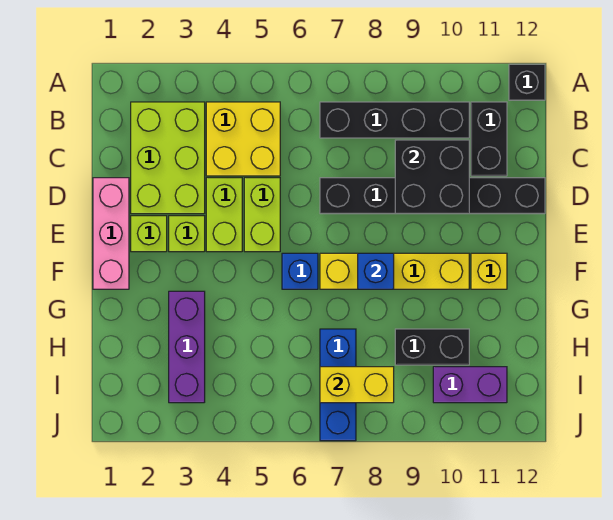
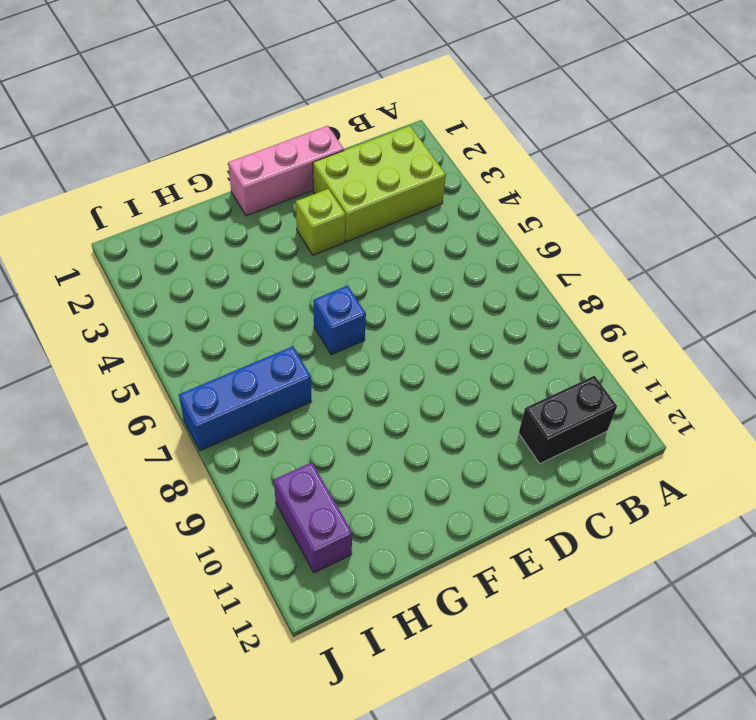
none -> black 1x1 brick [509,64,545,100]
none -> yellow 2x2 brick [206,102,280,176]
none -> black 1x4 brick [320,102,469,138]

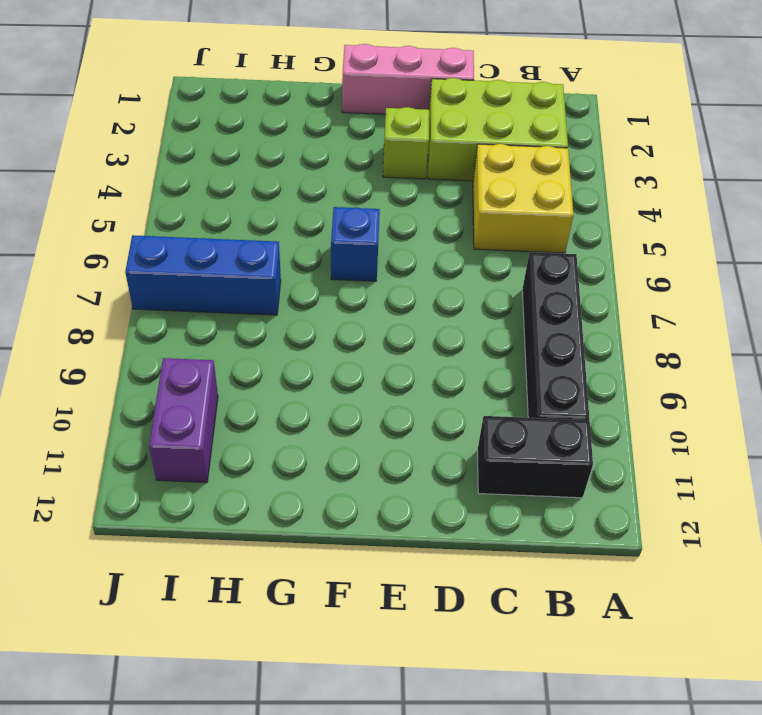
none -> black 1x1 brick [509,64,545,100]
none -> lime 1x2 brick [206,178,242,252]
none -> lime 1x2 brick [244,178,280,252]

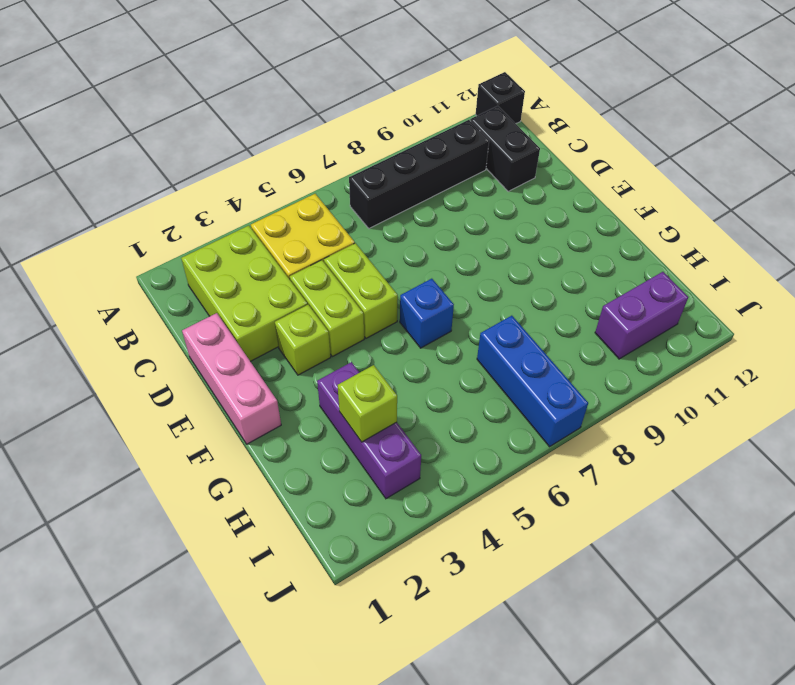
lime 1x1 brick [338,365,397,442] -> lime 1x1 brick moved to [131,216,167,252]
none -> black 1x6 brick [320,178,545,214]
none -> yellow 1x4 brick [320,253,469,289]
none -> yellow 1x1 brick [471,253,507,289]

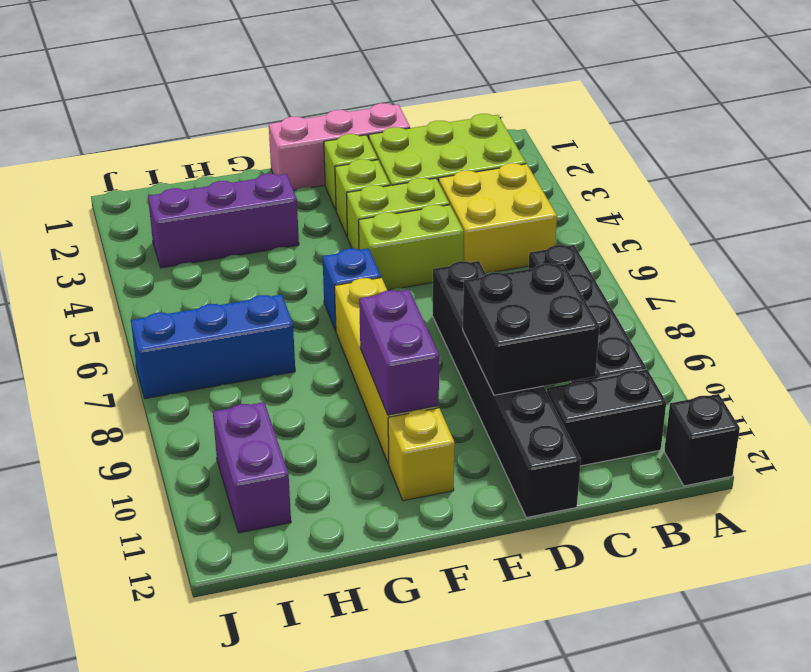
purple 1x2 brick [359,290,439,415] -> none
none -> black 1x2 brick [395,329,469,365]
none -> blue 1x1 brick [358,253,394,289]
none -> yellow 1x2 brick [320,367,394,403]

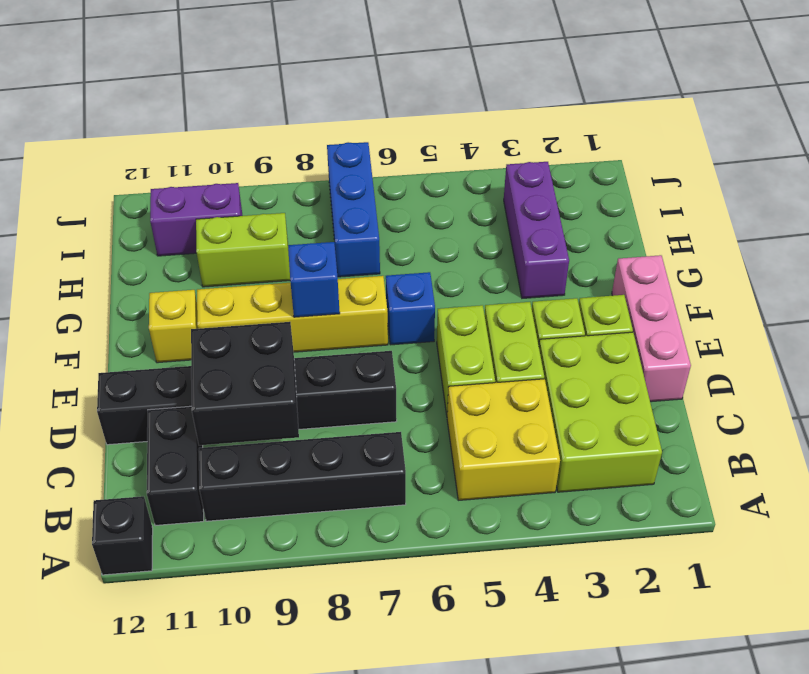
lime 1x2 brick [196,213,290,287] -> black 1x2 brick [395,329,469,365]
none -> yellow 1x2 brick [320,367,394,403]

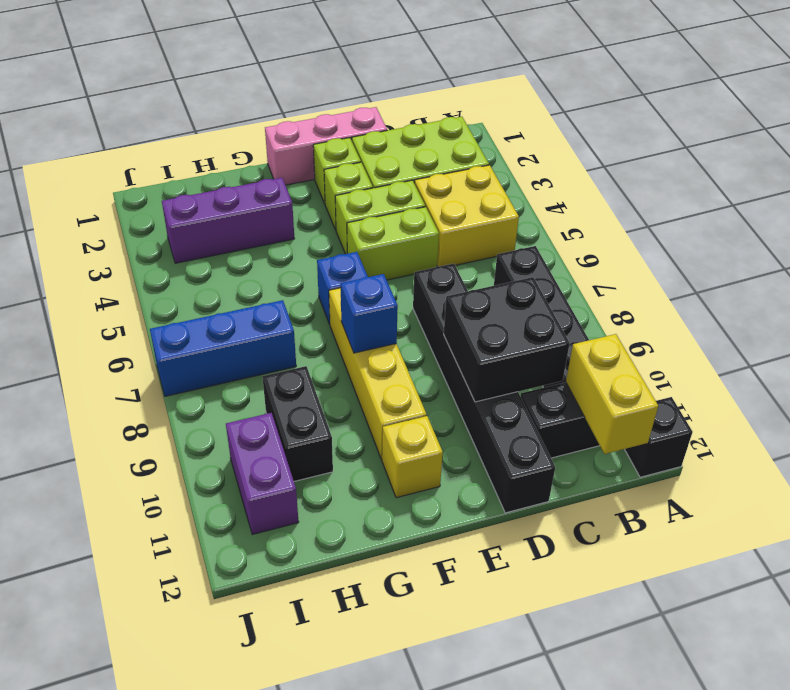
yellow 1x2 brick [566,334,658,454] -> yellow 1x2 brick moved to [320,367,394,403]

